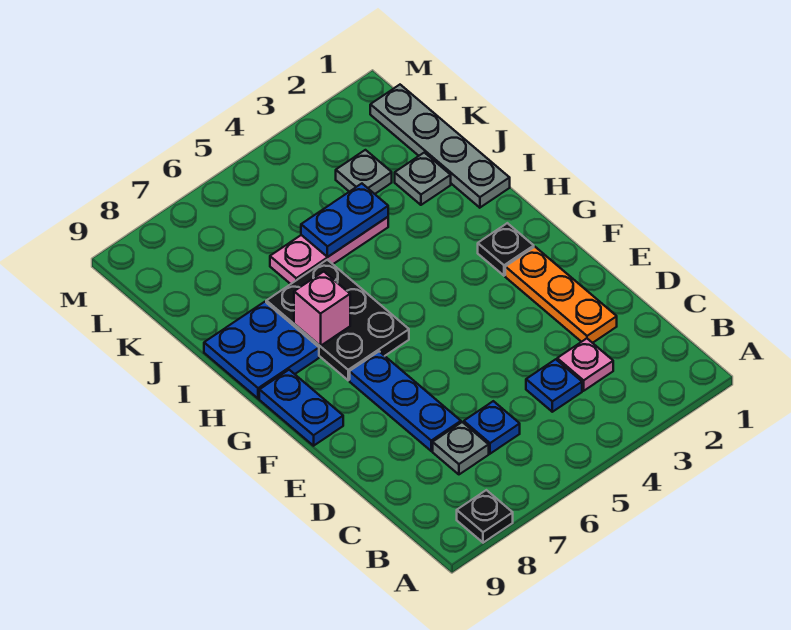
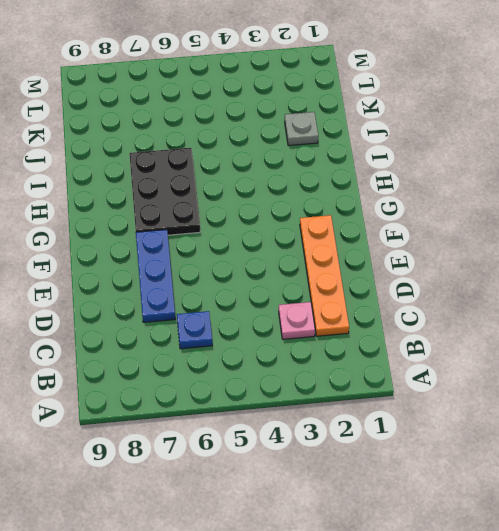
orange 1x4 plate [300,215,349,336] -> orange 1x3 plate [505,247,617,343]
none -> black 1x1 plate [457,490,513,543]
none -> blue 1x1 plate [526,359,582,412]
none -> grey 1x1 plate [433,422,489,474]

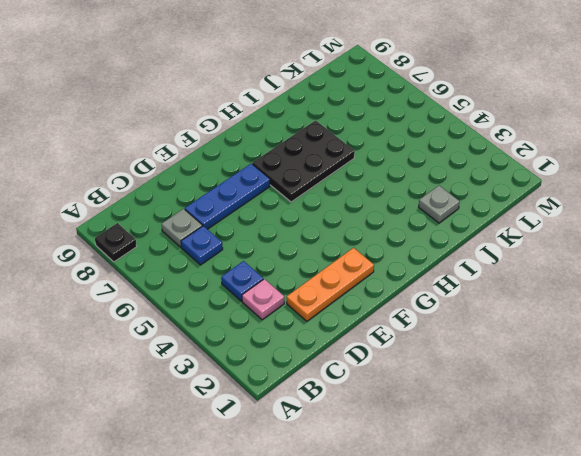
none -> blue 1x2 plate [259,370,343,446]
none -> black 1x1 plate [478,223,534,276]
none -> blue 2x2 plate [204,302,319,399]

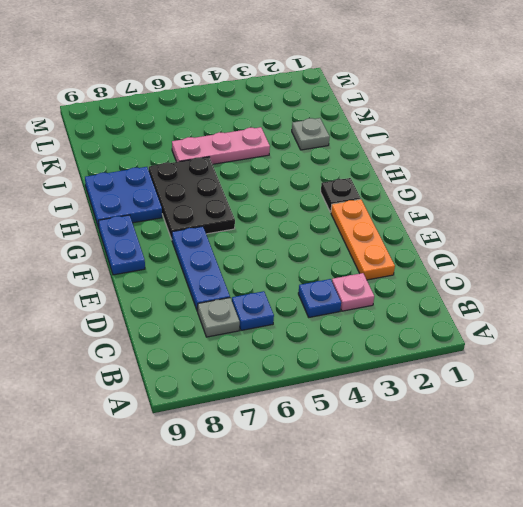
none -> black 1x1 plate [457,490,513,543]
none -> grey 1x4 plate [370,85,510,208]
none -> grey 1x1 plate [336,150,392,194]

